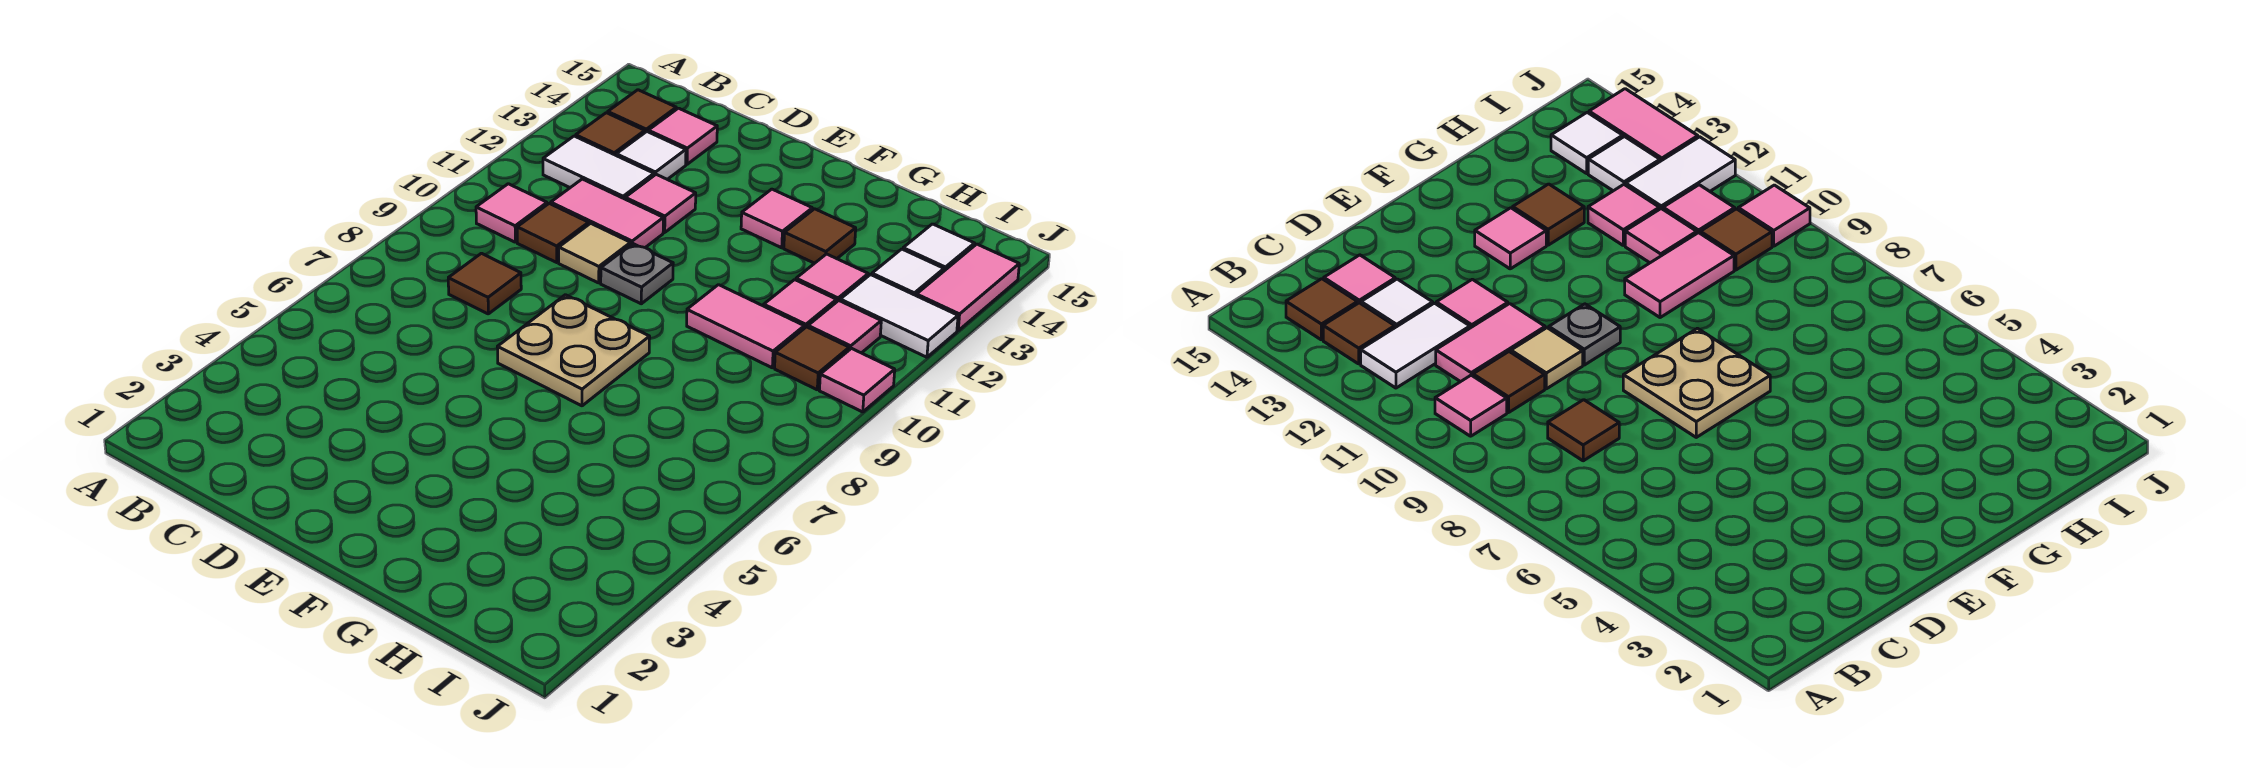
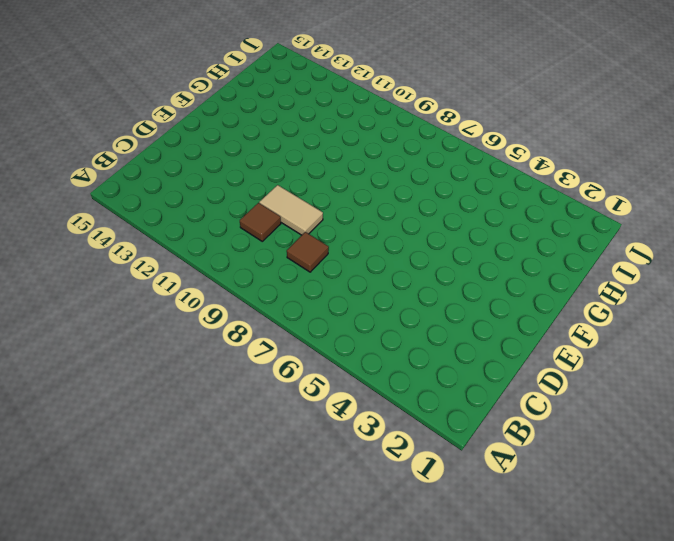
tan 1x2 tile [259,185,323,235] -> tan 1x1 tile [559,223,631,283]
none -> pink 1x1 tile [476,184,547,242]
none -> white 1x2 tile [543,136,654,199]
none -> brown 1x1 tile [576,113,645,155]

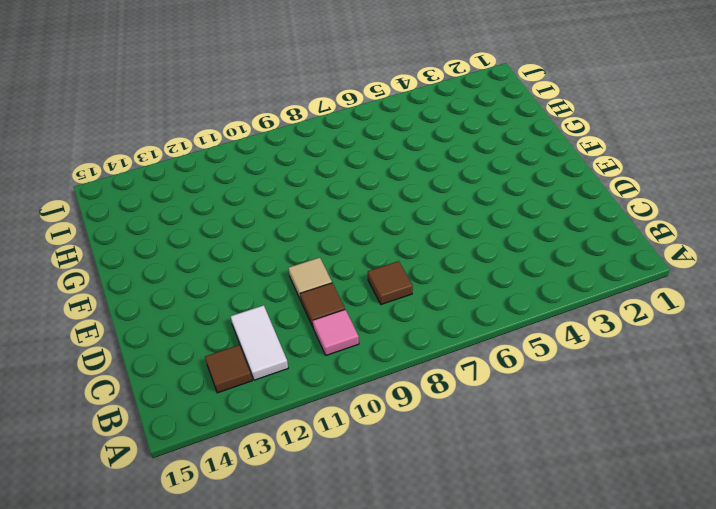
none -> brown 1x1 tile [608,90,676,132]
none -> pink 1x2 tile [551,179,663,248]
none -> white 1x1 tile [616,131,686,179]

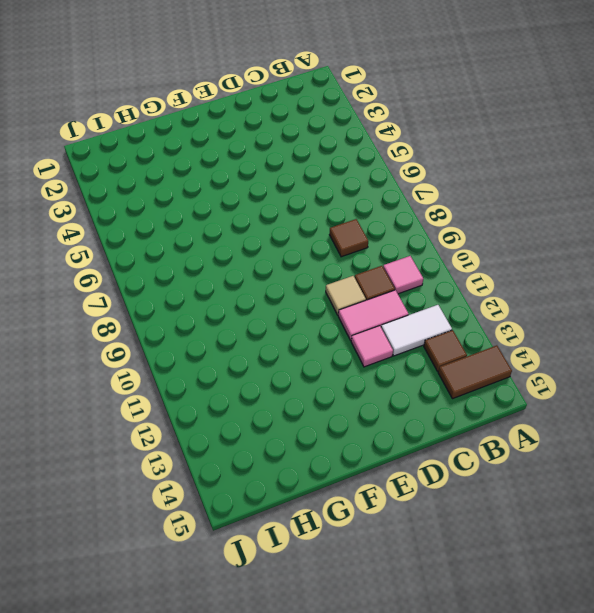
brown 1x2 tile [438,345,512,398] -> brown 1x1 tile [608,90,676,132]
none -> white 1x1 tile [616,131,686,179]
none -> pink 1x1 tile [648,108,717,164]
none -> tan 2x2 plate [498,295,650,406]

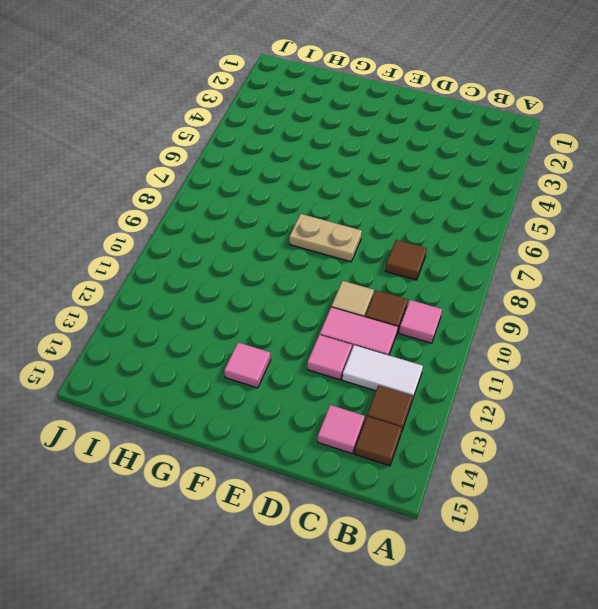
tan 1x2 plate [289,214,362,262] -> tan 2x2 plate [498,295,650,406]
none -> white 1x1 tile [616,131,686,179]
none -> grey 1x1 plate [601,243,673,304]
none -> pink 1x2 tile [687,285,804,368]

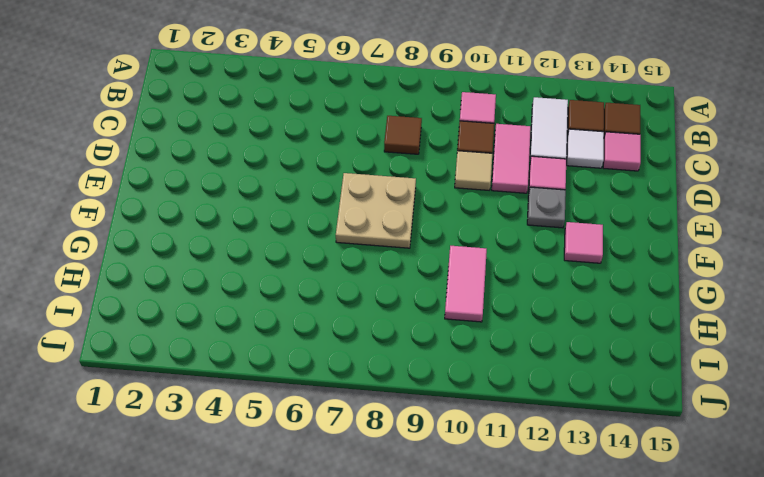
grey 1x1 plate [527,187,566,228] -> grey 1x1 plate moved to [601,243,673,304]
none -> brown 1x1 tile [784,209,856,263]
none -> pink 1x1 tile [764,280,837,328]
none -> pink 1x1 tile [796,254,868,301]

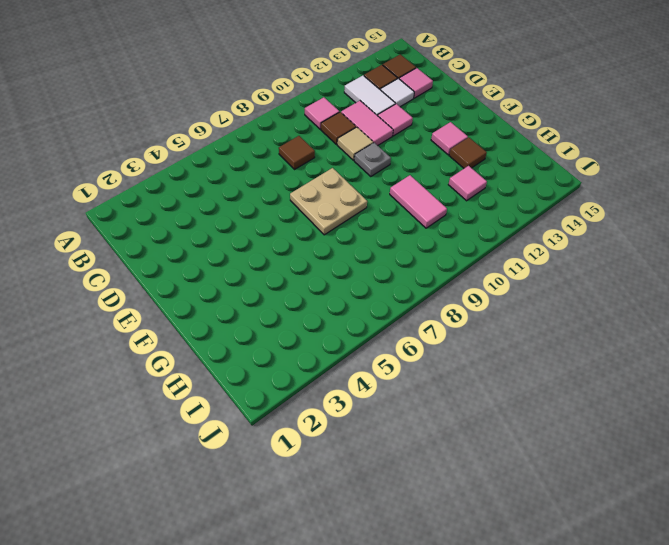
none -> pink 1x1 tile [764,280,837,328]
none -> brown 1x1 tile [775,327,849,390]
none -> pink 1x1 tile [808,301,881,353]

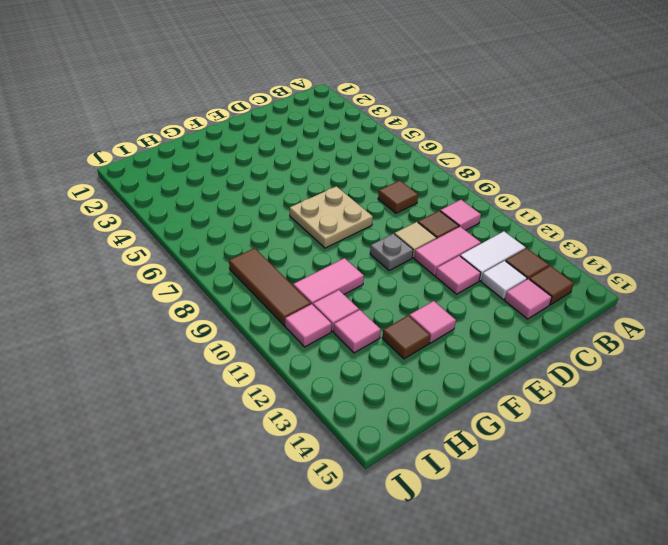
brown 1x3 tile [229,248,311,326] -> brown 1x1 tile [775,327,849,390]
none -> white 1x2 tile [840,275,958,357]
none -> white 1x1 tile [872,249,944,296]
none -> white 1x1 tile [903,224,975,271]

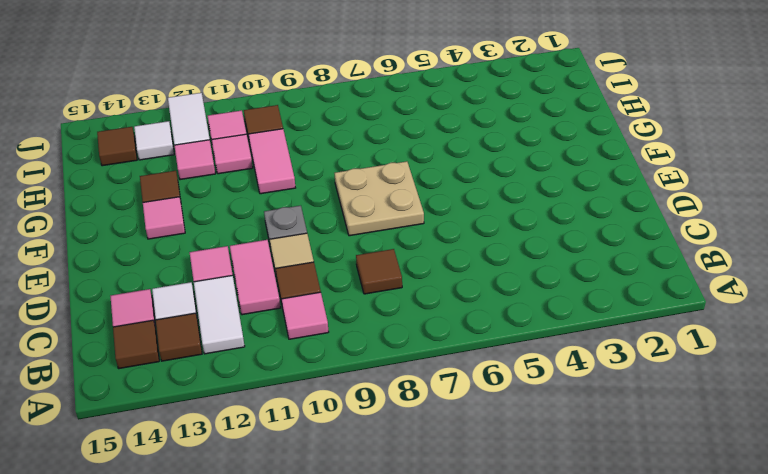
brown 1x1 tile [97,127,137,166] -> white 1x1 tile [903,224,975,271]
none -> pink 1x1 tile [819,348,895,412]
none -> pink 1x2 tile [917,244,1019,330]

